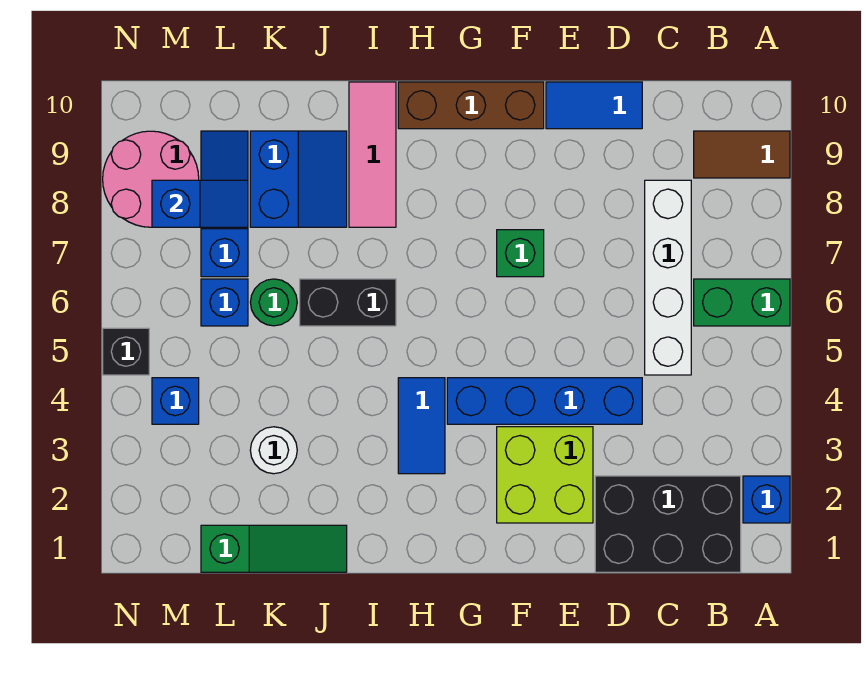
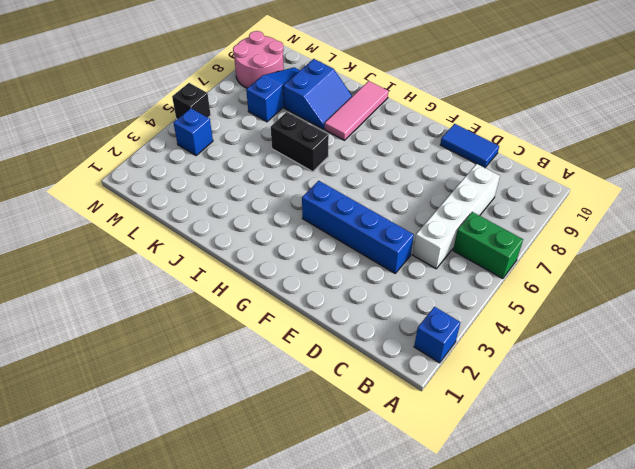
none -> brown 1x2 tile [694,131,790,178]
none -> black 2x3 brick [595,476,741,572]
none -> lime 2x2 brick [497,427,593,523]

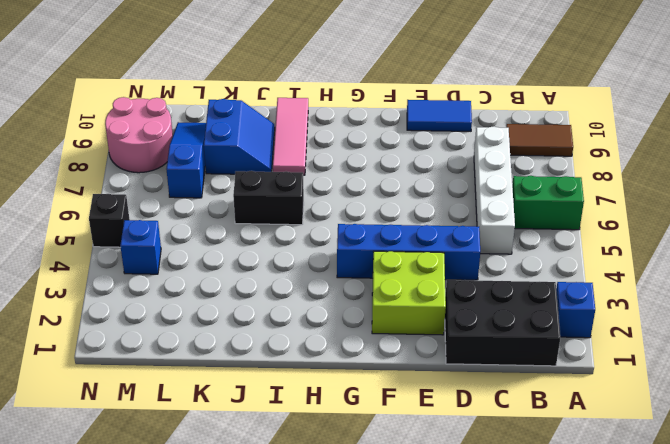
none -> green 1x1 brick [497,230,544,277]
none -> brown 1x3 brick [398,82,544,129]
none -> blue 1x2 tile [398,378,445,474]

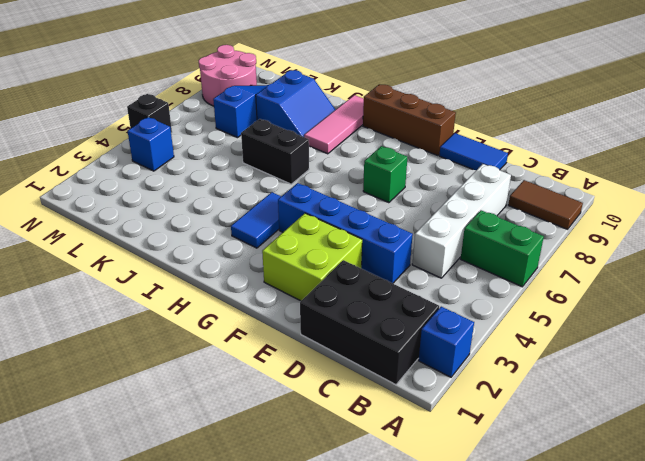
none -> green 1x3 slope [201,525,347,572]
none -> white 1x1 round brick [250,427,297,474]
none -> green 1x1 round brick [250,279,297,326]

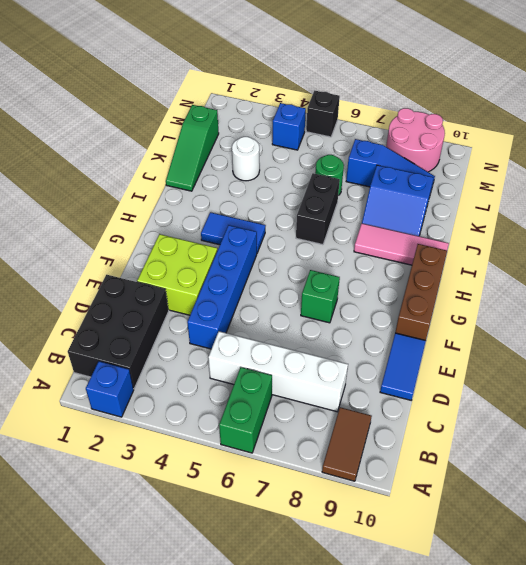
none -> blue 1x1 brick [201,279,248,326]
none -> blue 1x2 slope [152,180,248,227]

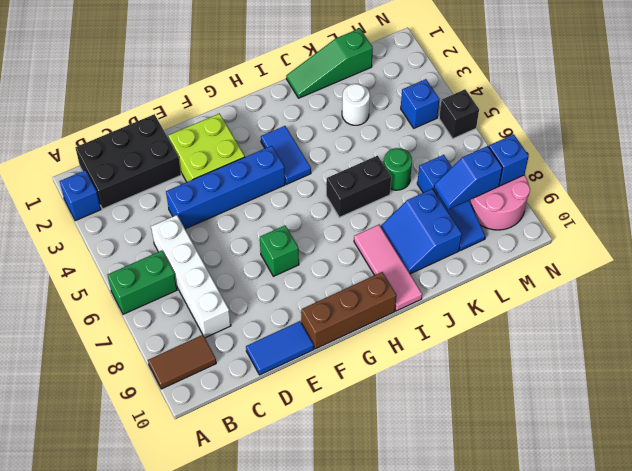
blue 1x1 brick [489,134,529,186] -> blue 1x1 brick moved to [201,279,248,326]

